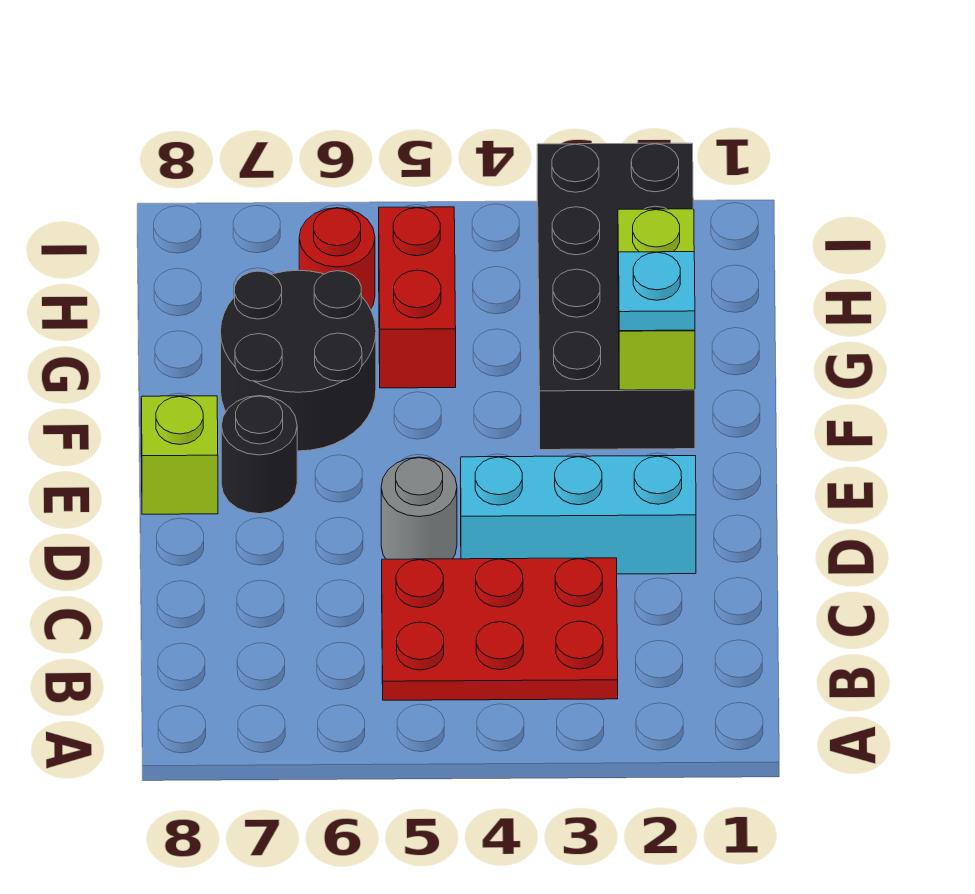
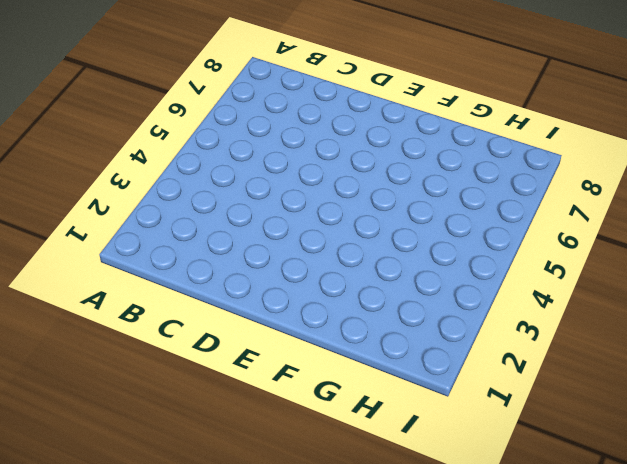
none -> red 2x3 plate [382,558,618,700]
none -> cyan 1x3 brick [461,456,696,574]

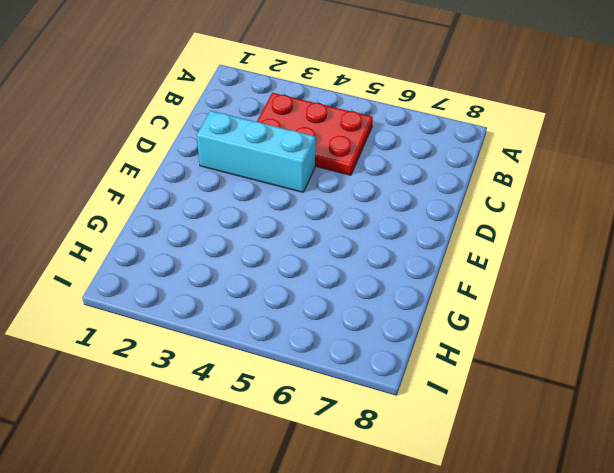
none -> grey 1x1 round brick [381,457,457,559]
none -> black 1x1 round brick [221,396,297,514]

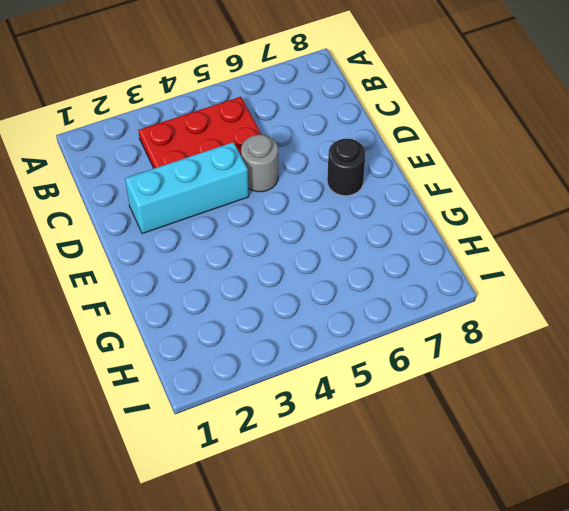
none -> lime 1x1 brick [141,396,218,514]
none -> black 2x4 brick [537,143,695,450]

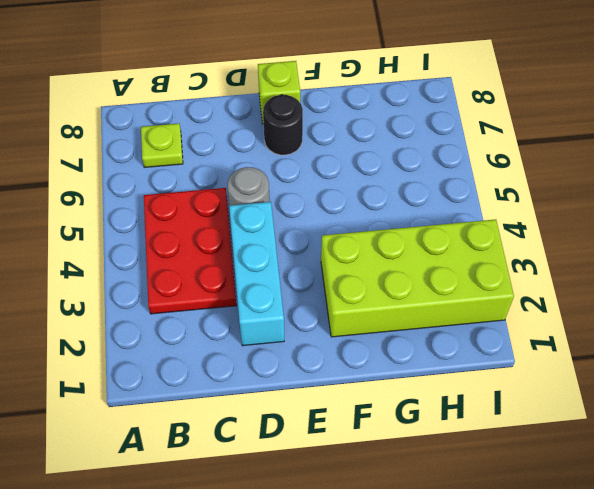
lime 1x1 plate [141,123,183,168] -> none
lime 2x4 brick [321,219,514,337] -> black 2x4 brick [537,143,695,450]
none -> black 2x2 round brick [221,270,376,451]
none -> red 1x2 brick [379,207,456,388]

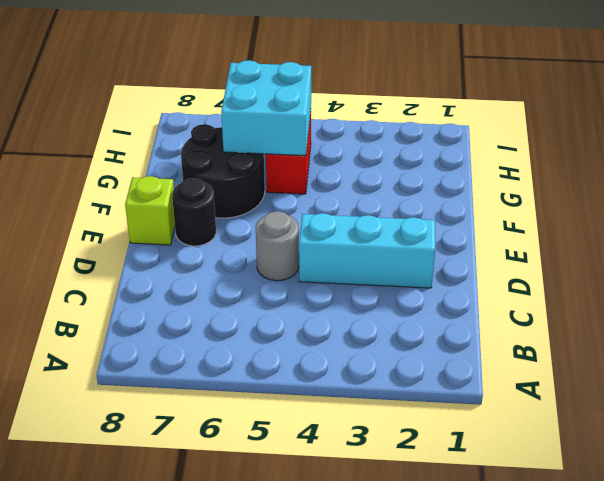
cyan 2x2 brick [221,60,311,156] -> none
none -> red 2x3 plate [382,558,618,700]
none -> black 2x4 brick [537,143,695,450]

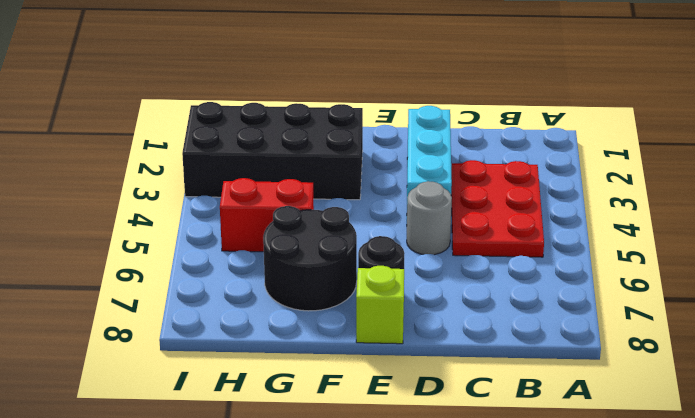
none -> red 1x1 round brick [299,208,375,309]
none -> lime 1x2 brick [618,209,695,390]

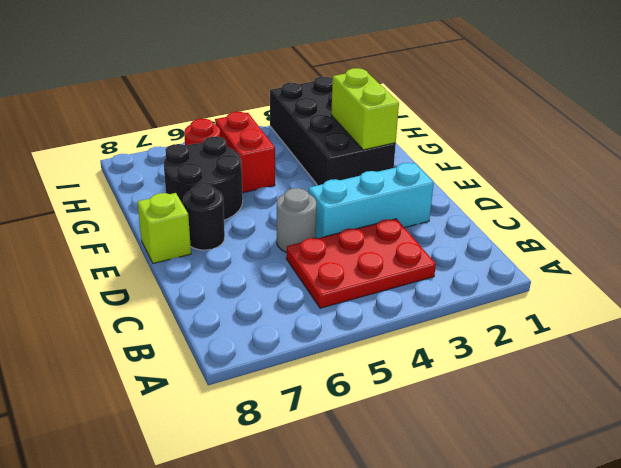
none -> cyan 1x1 plate [619,252,695,331]

